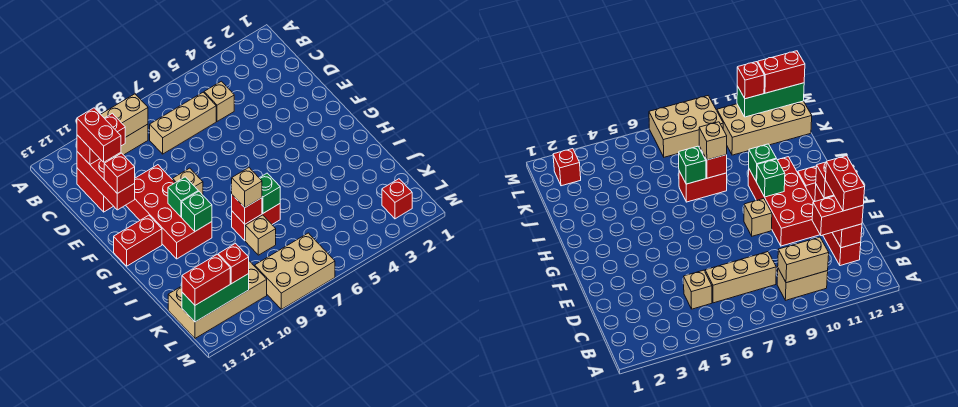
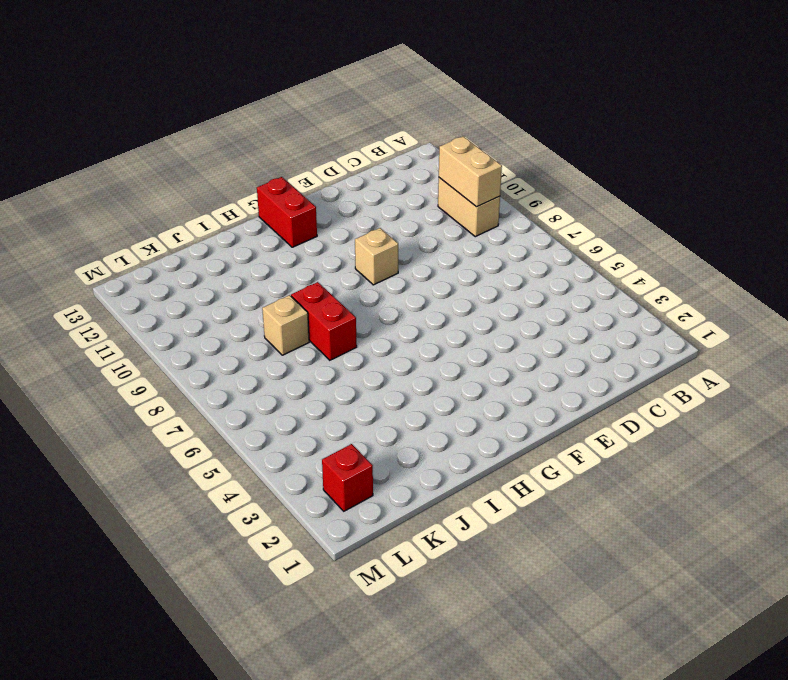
none -> tan 1x1 brick [204,81,234,121]
none -> tan 1x3 brick [150,92,216,154]
none -> red 1x2 brick [77,168,113,212]

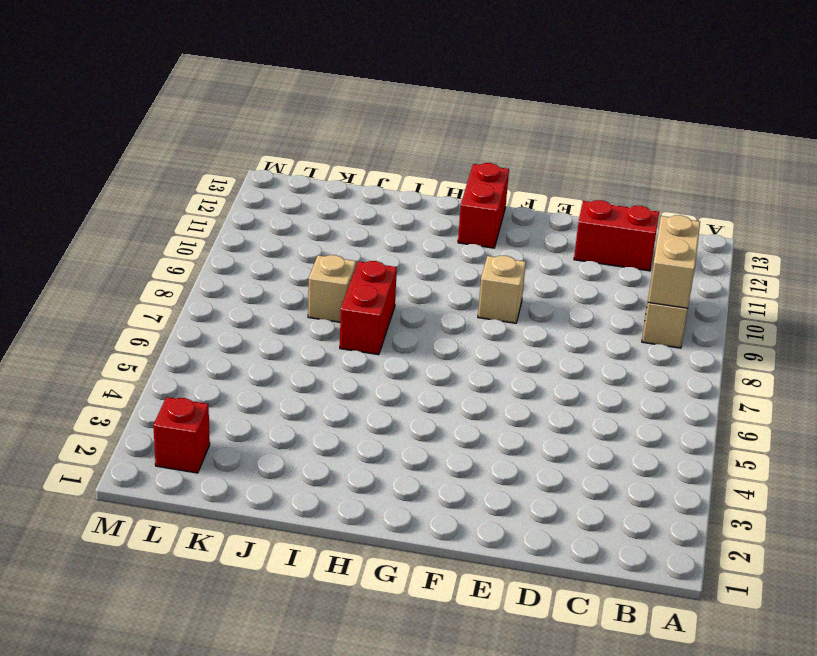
none -> tan 1x1 brick [204,81,234,121]
none -> tan 1x3 brick [150,92,216,154]
none -> red 2x4 brick [126,165,212,259]

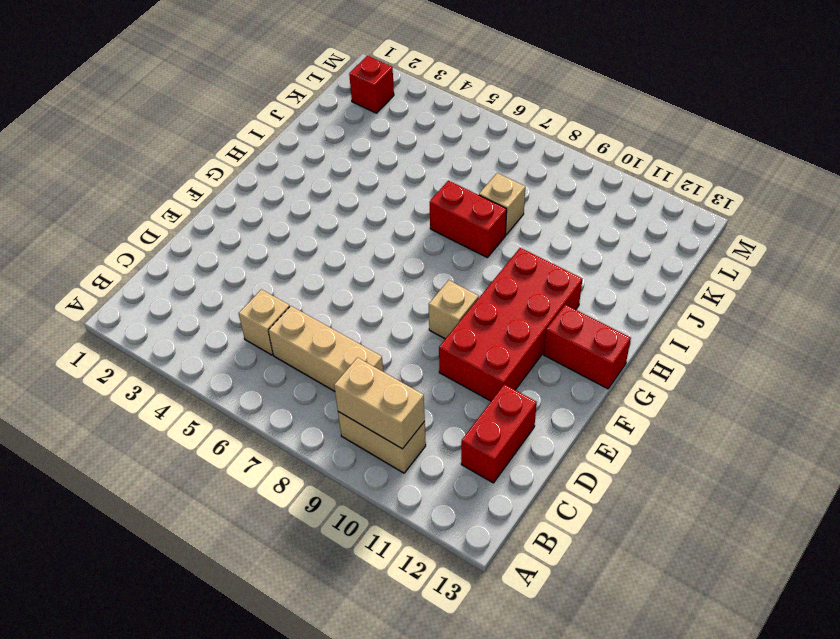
none -> tan 2x4 brick [168,261,267,338]
none -> tan 2x3 brick [255,233,335,309]
none -> red 1x3 brick [77,152,135,210]

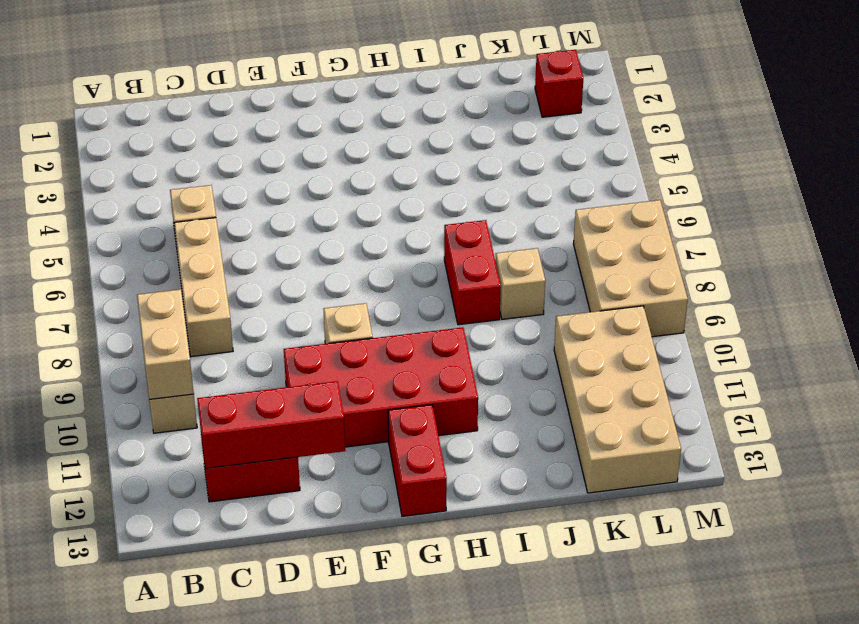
none -> green 1x1 brick [168,177,198,217]
none -> green 1x1 brick [182,191,212,231]
none -> green 1x1 brick [260,173,280,213]

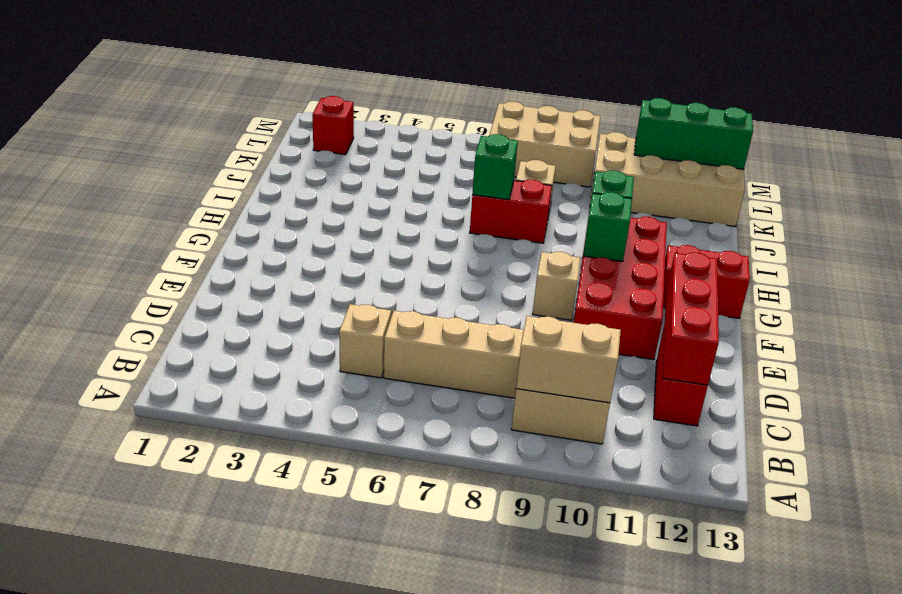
none -> red 1x1 brick [232,195,262,224]
none -> red 1x2 brick [77,113,125,164]
none -> red 1x1 brick [104,153,135,193]

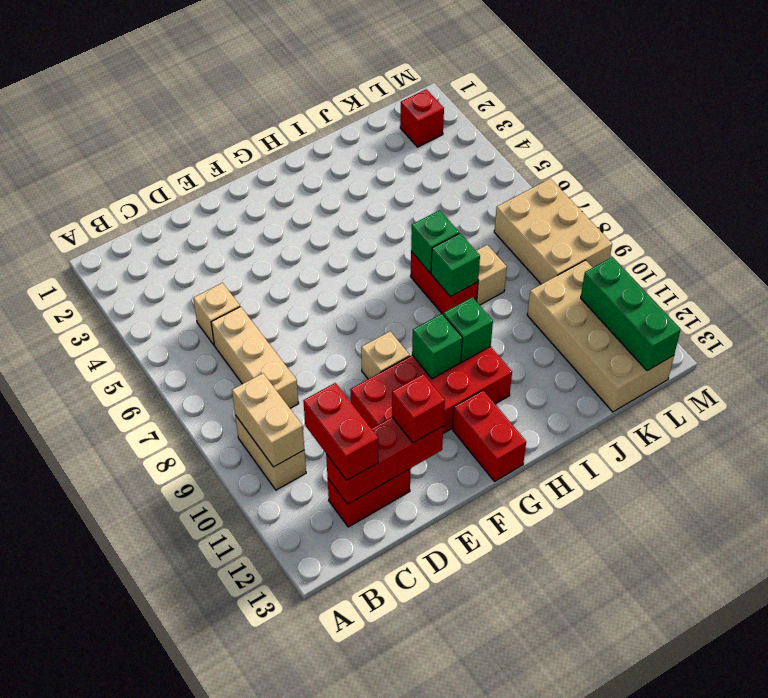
green 1x1 brick [431,233,480,297] -> red 1x1 brick [232,195,262,224]
none -> tan 1x1 brick [232,168,262,207]
none -> red 1x1 brick [218,243,249,284]
none -> red 1x2 brick [182,254,230,305]

